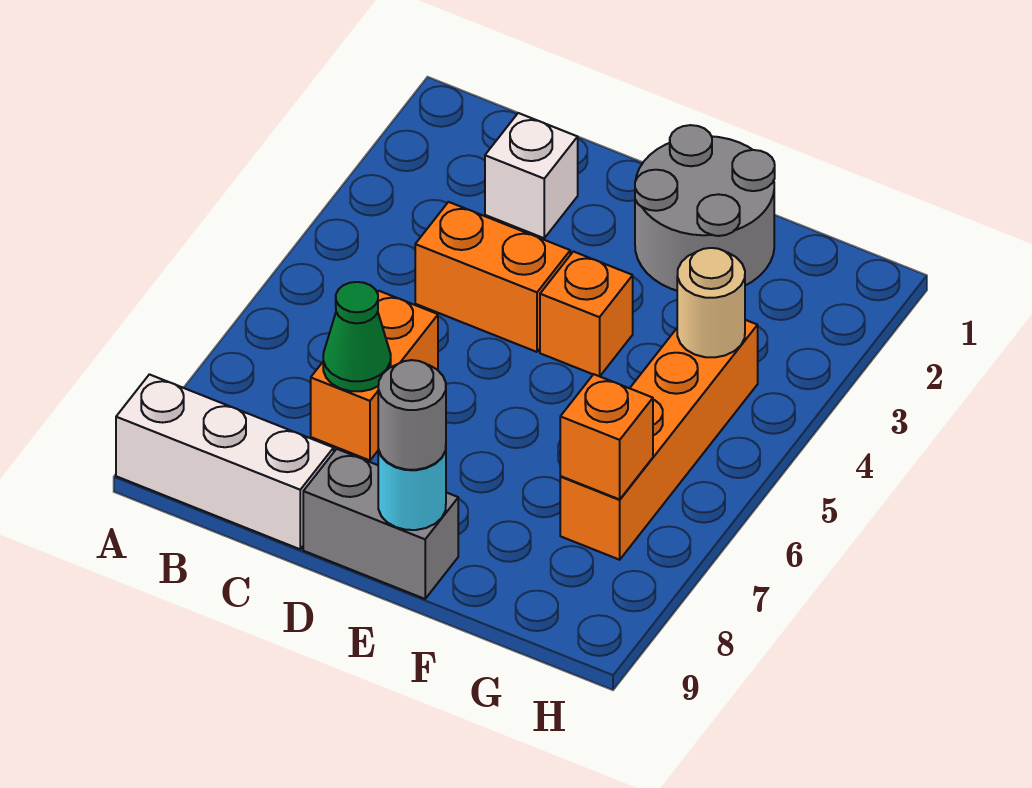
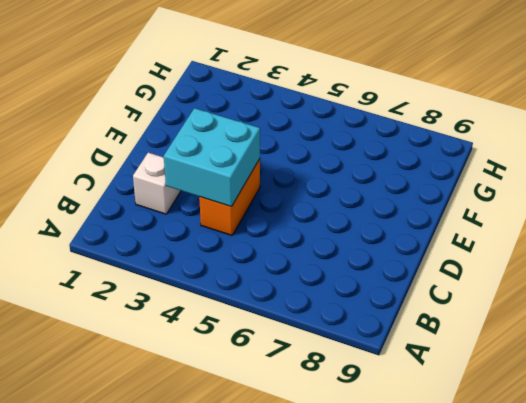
cyan 2x2 brick [164,108,260,207] -> none
none -> white 1x3 brick [116,374,334,549]
none -> orange 1x2 brick [311,291,438,460]
none -> grey 1x2 brick [303,449,458,599]

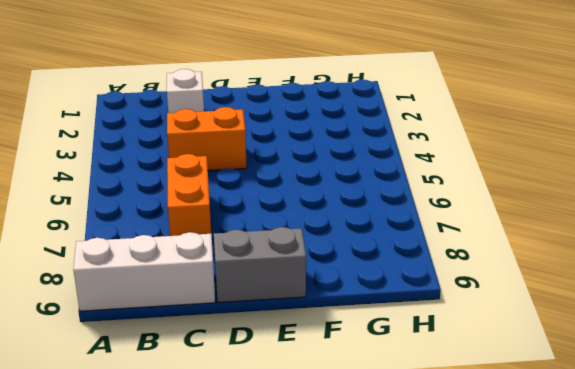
none -> grey 2x2 round brick [635,125,775,291]
none -> orange 1x1 brick [540,252,633,376]
none -> orange 1x4 brick [560,320,758,560]

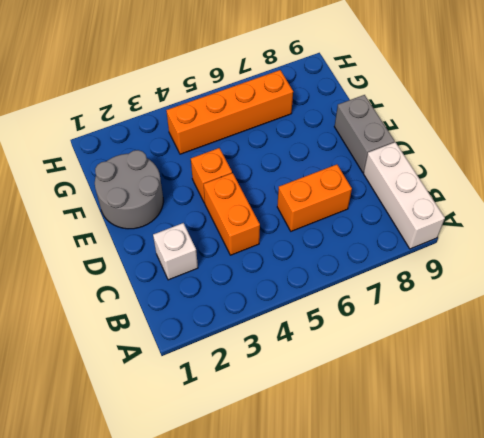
none -> green 1x1 cone [323,282,391,391]
none -> cyan 1x1 round brick [378,450,446,530]
none -> tan 1x1 round brick [677,248,745,357]

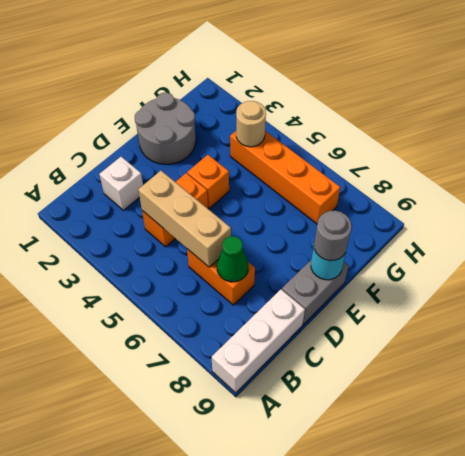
tan 1x3 brick [138,171,231,267] -> none
none -> orange 1x1 brick [560,374,653,499]

